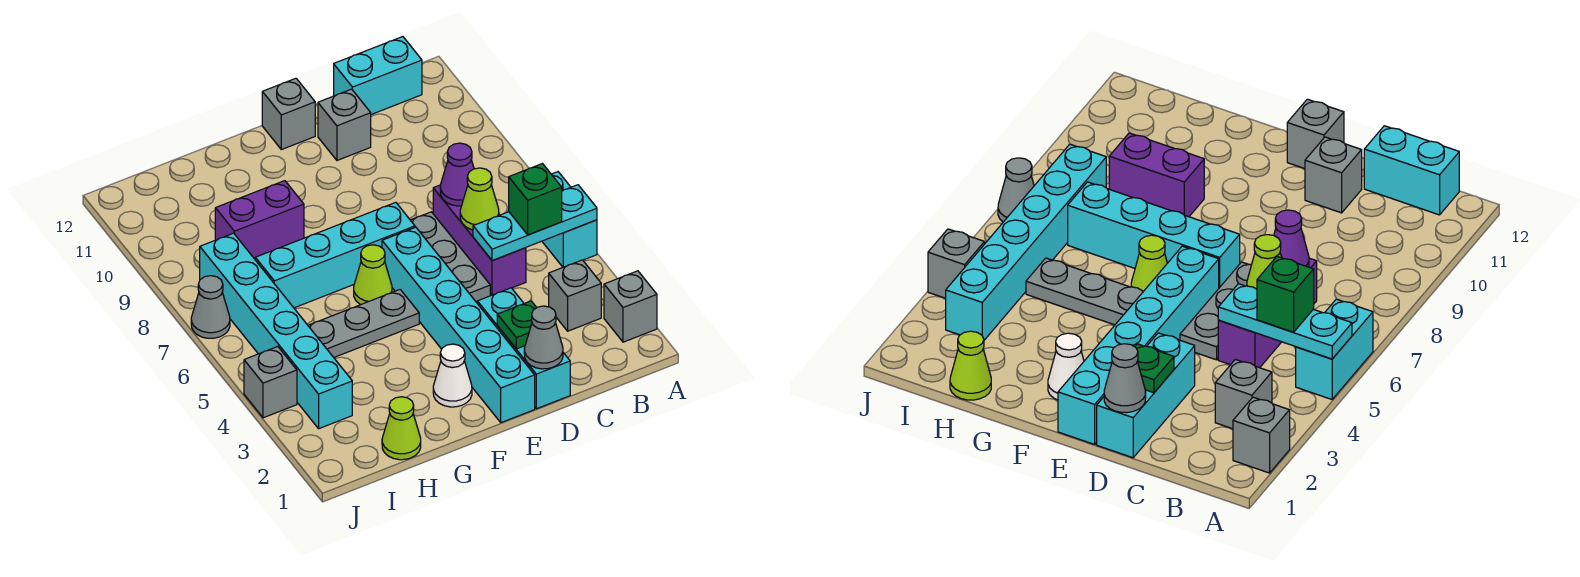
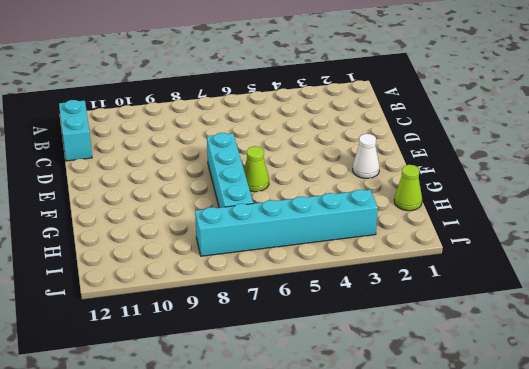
none -> grey 1x1 brick [604,271,657,342]
none -> cyan 1x2 brick [542,172,597,267]
none -> grey 1x1 brick [549,260,601,331]

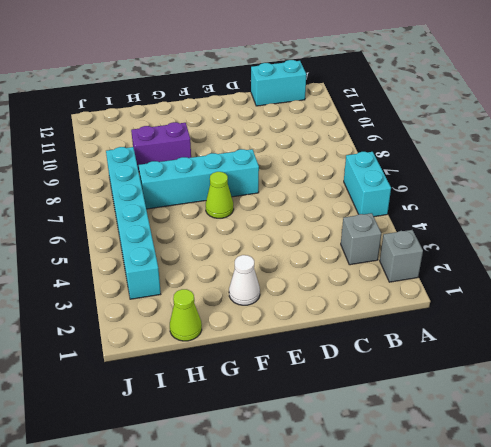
none -> purple 1x3 brick [433,185,526,295]
none -> cyan 1x3 brick [477,288,570,409]
none -> grey 1x3 plate [411,212,490,302]

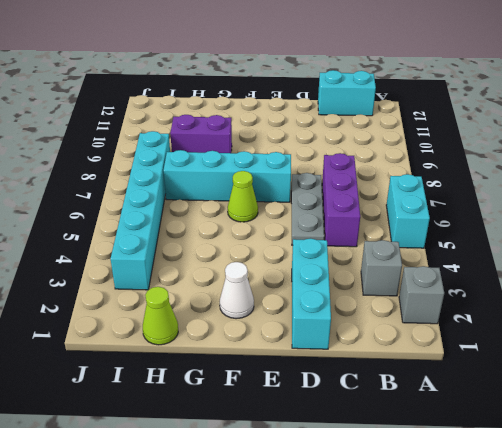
none -> grey 1x1 brick [318,89,371,160]
none -> cyan 1x6 brick [382,227,535,423]
none -> grey 1x1 brick [262,78,315,150]

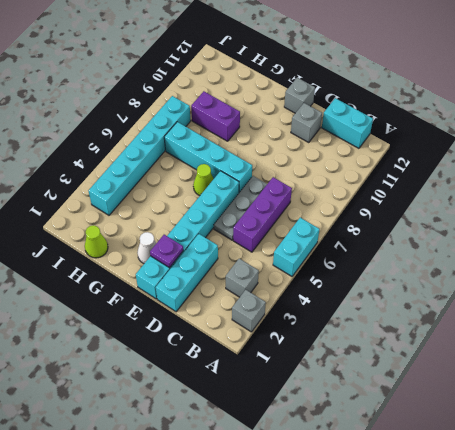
purple 1x1 plate [150,235,183,268] -> none
none -> grey 1x3 plate [308,290,419,357]
none -> grey 1x1 brick [244,347,297,418]
none -> grey 1x1 cone [191,276,230,338]

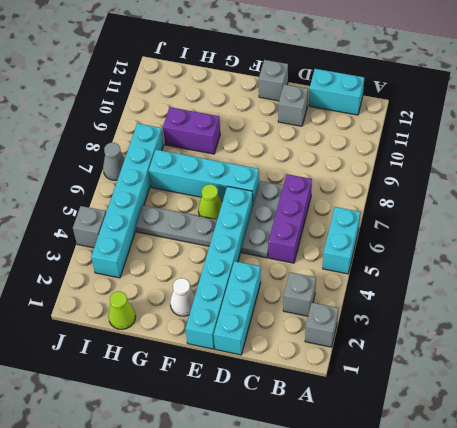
none -> cyan 1x3 plate [473,185,597,260]
none -> lime 1x1 cone [460,168,499,230]
none -> purple 1x1 cone [440,143,474,206]

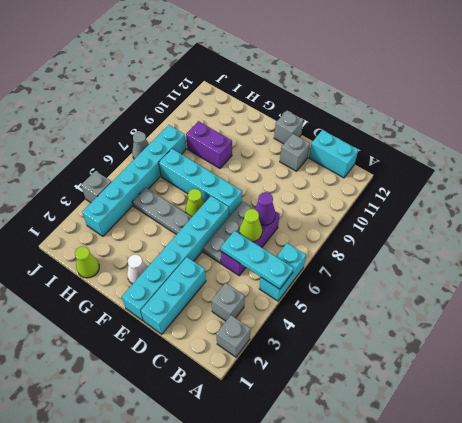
none -> grey 1x1 cone [524,306,563,369]
none -> green 1x1 plate [497,301,537,349]
none -> green 1x1 brick [509,164,562,235]

